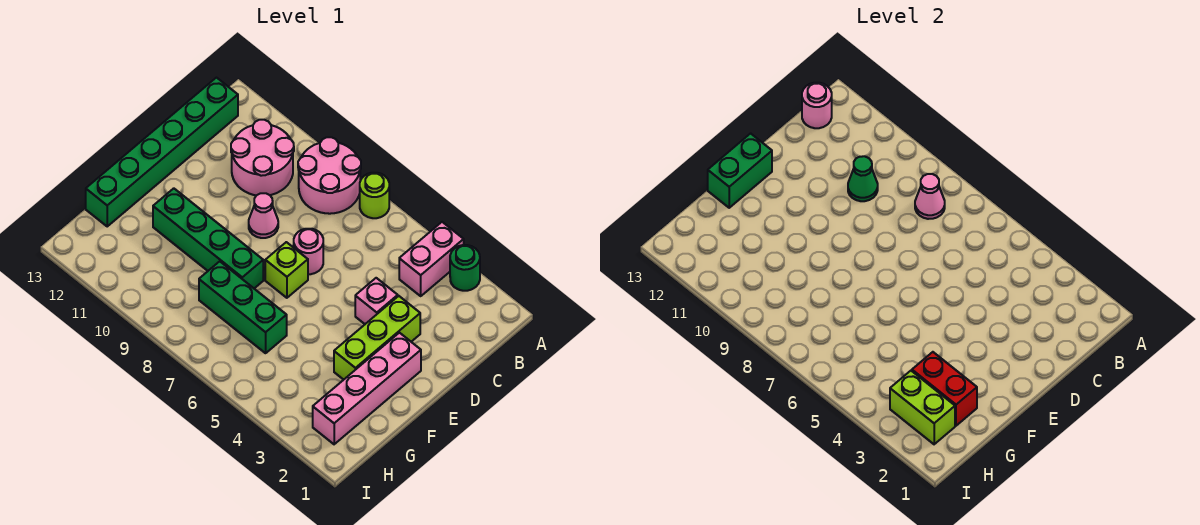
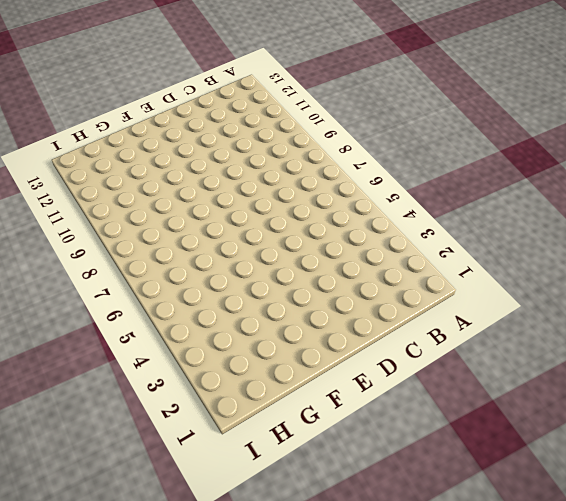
none -> green 1x1 round brick [450,245,480,291]
none -> pink 1x2 brick [399,222,464,296]
none -> lime 1x1 round brick [360,173,389,218]

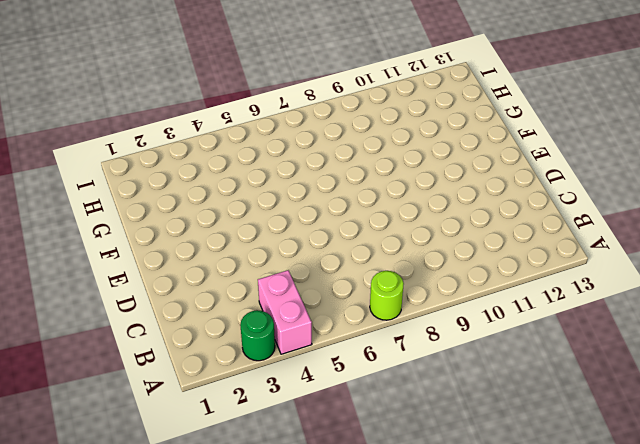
none -> pink 2x2 round brick [298,137,361,214]
none -> pink 2x2 round brick [231,120,294,195]
none -> green 1x6 brick [86,78,238,226]

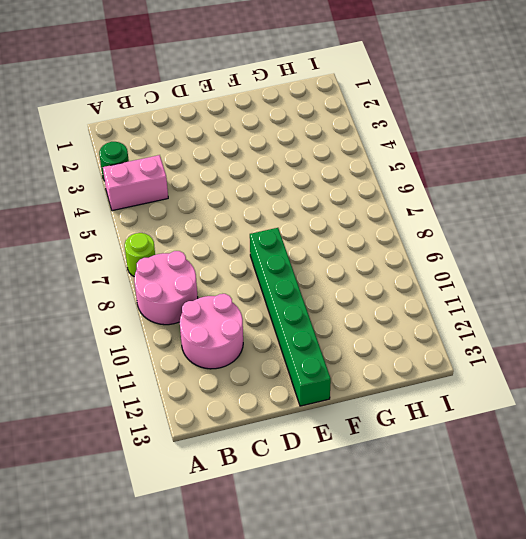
green 1x6 brick [250,228,331,406] -> green 1x6 brick turned to [86,78,238,226]
none -> lime 1x3 brick [334,296,420,380]
none -> pink 1x1 brick [355,278,398,324]
none -> pink 1x1 round brick [294,229,323,274]

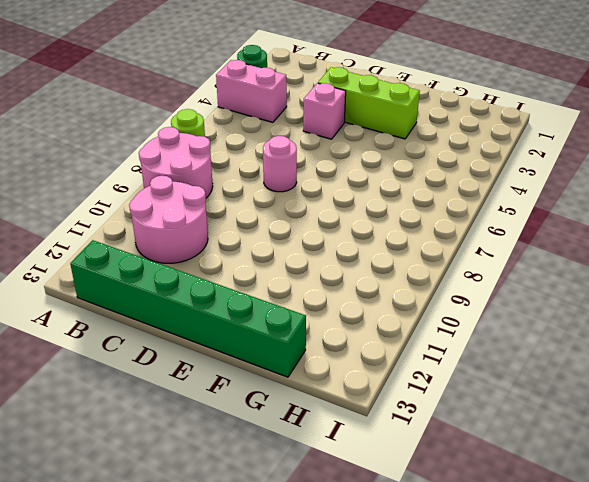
none -> pink 1x1 cone [249,193,278,238]
none -> pink 1x4 brick [313,333,421,444]
none -> lime 1x1 brick [265,242,308,298]

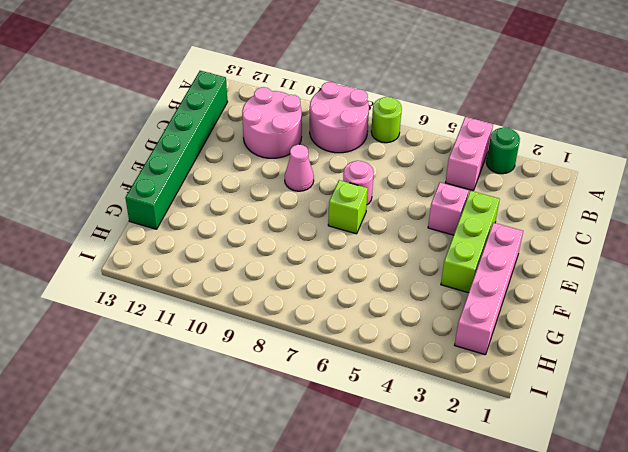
none -> green 1x4 brick [153,188,263,288]
none -> green 1x3 brick [199,261,287,353]
none -> pink 1x1 cone [915,174,945,219]

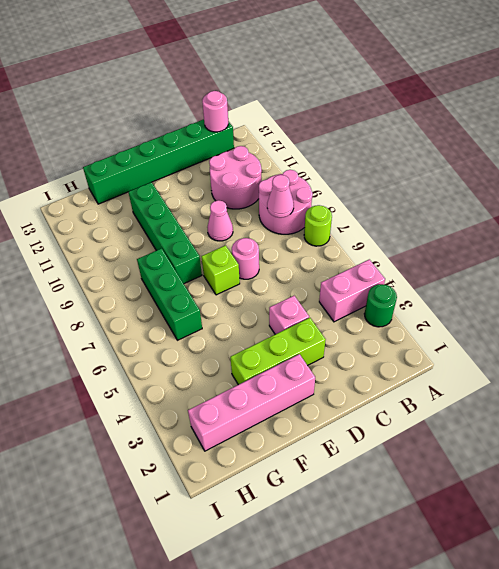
none -> green 1x1 cone [848,156,878,201]
none -> green 1x2 brick [708,133,772,208]
none -> red 1x2 brick [912,352,977,426]

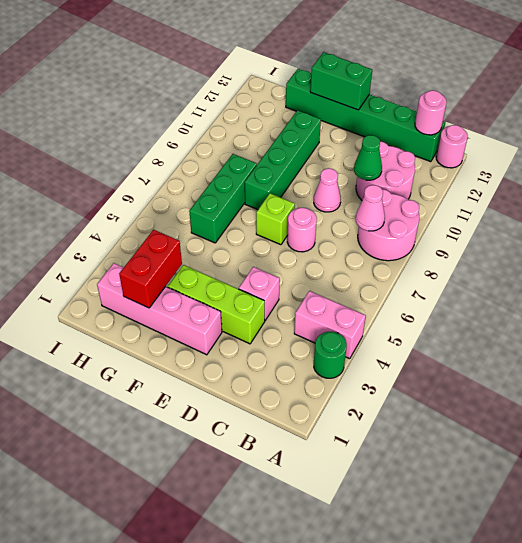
pink 1x1 round brick [436,125,468,168] -> none
none -> lime 1x1 round brick [360,173,389,218]
none -> lime 1x2 brick [890,371,955,444]

